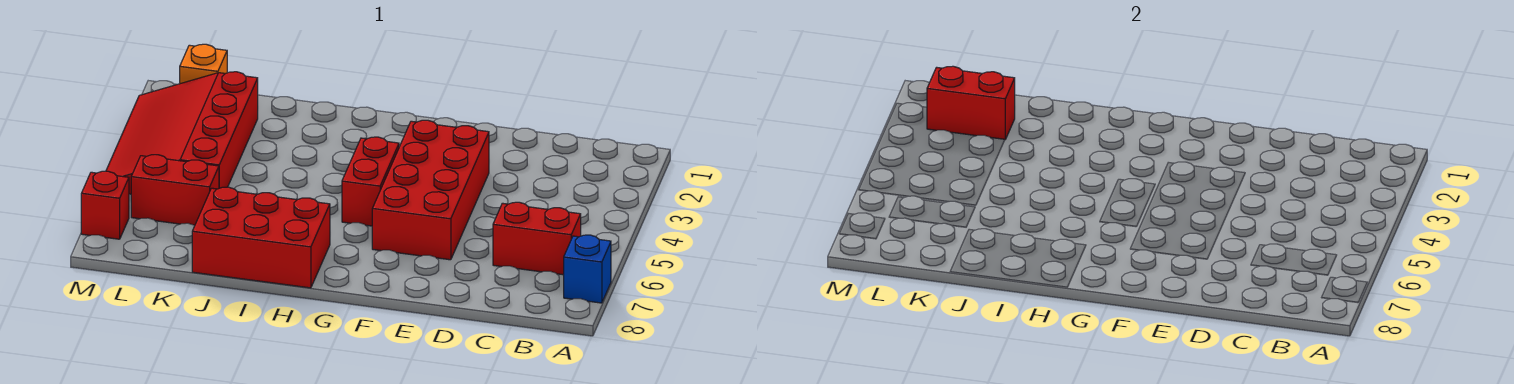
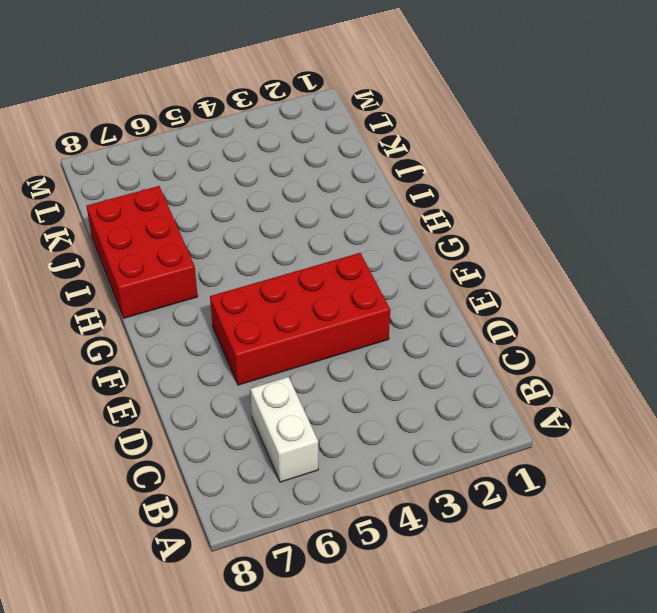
white 1x2 brick [250,377,318,482] -> red 1x2 brick [493,202,581,275]
none -> blue 1x1 brick [564,235,611,303]
none -> red 1x2 brick [342,137,399,226]

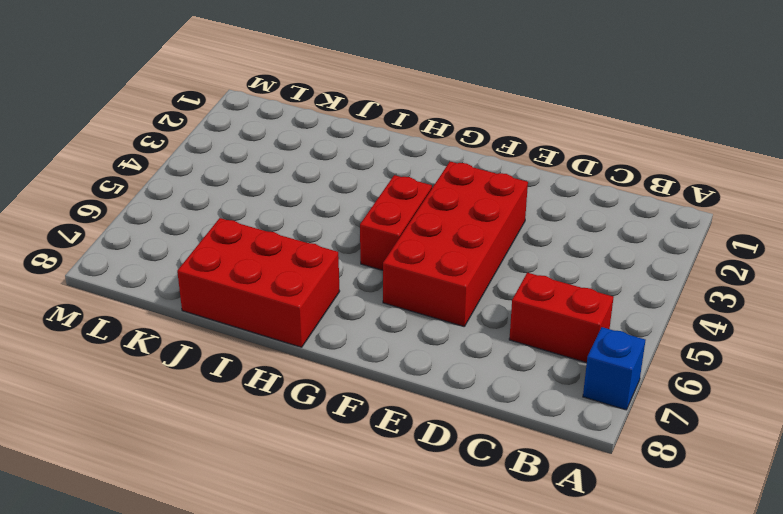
none -> red 3x4 slope [106,72,258,194]
none -> red 1x2 brick [131,155,219,225]

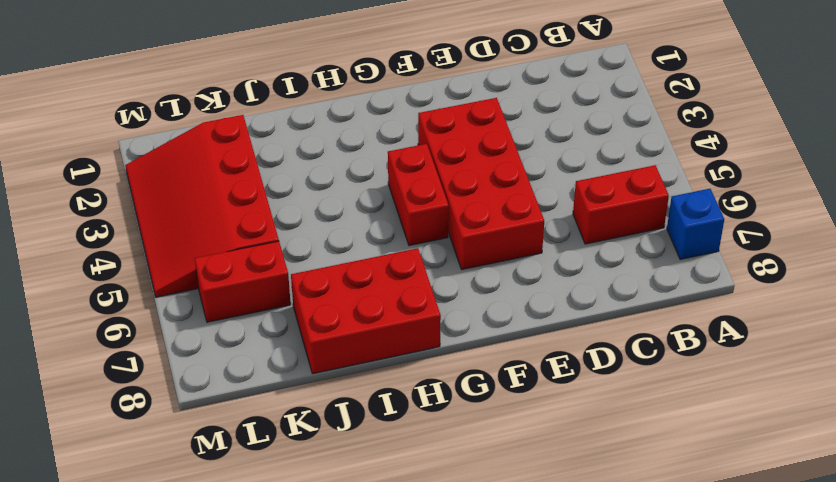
none -> orange 1x1 brick [180,44,227,84]
none -> red 1x1 brick [81,171,129,239]

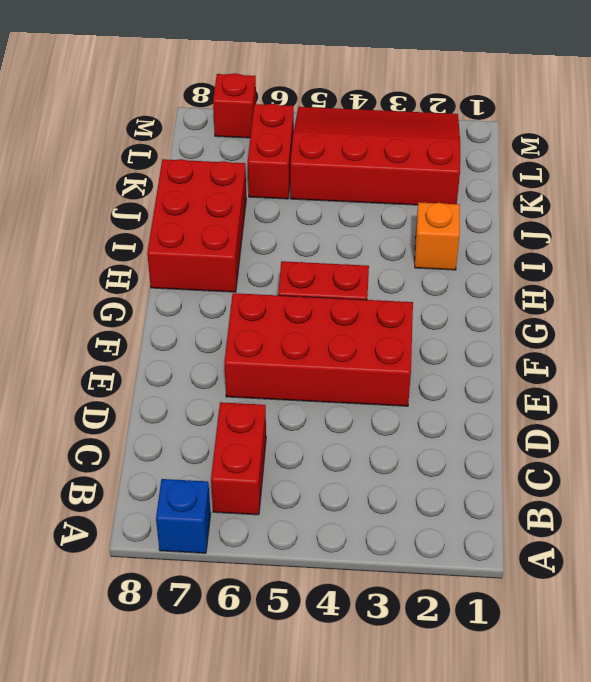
orange 1x1 brick [415,202,460,270] -> orange 1x1 brick moved to [180,44,227,84]
none -> red 1x2 brick [927,66,1015,139]

